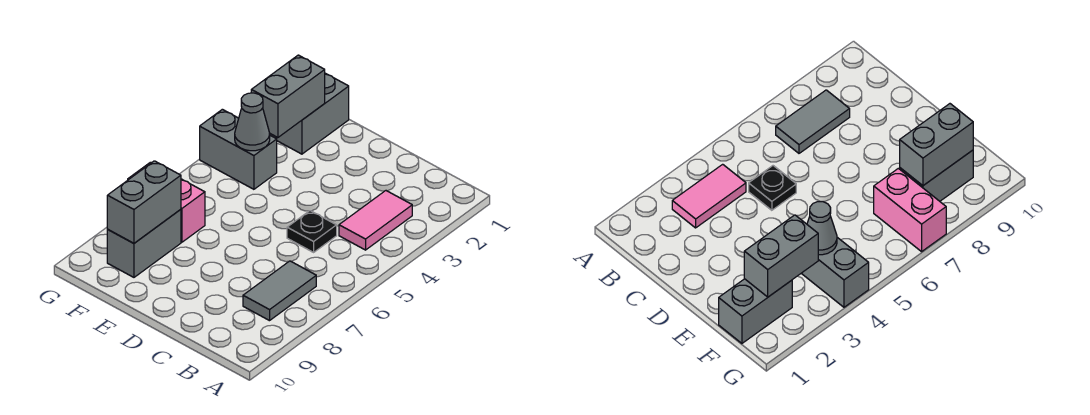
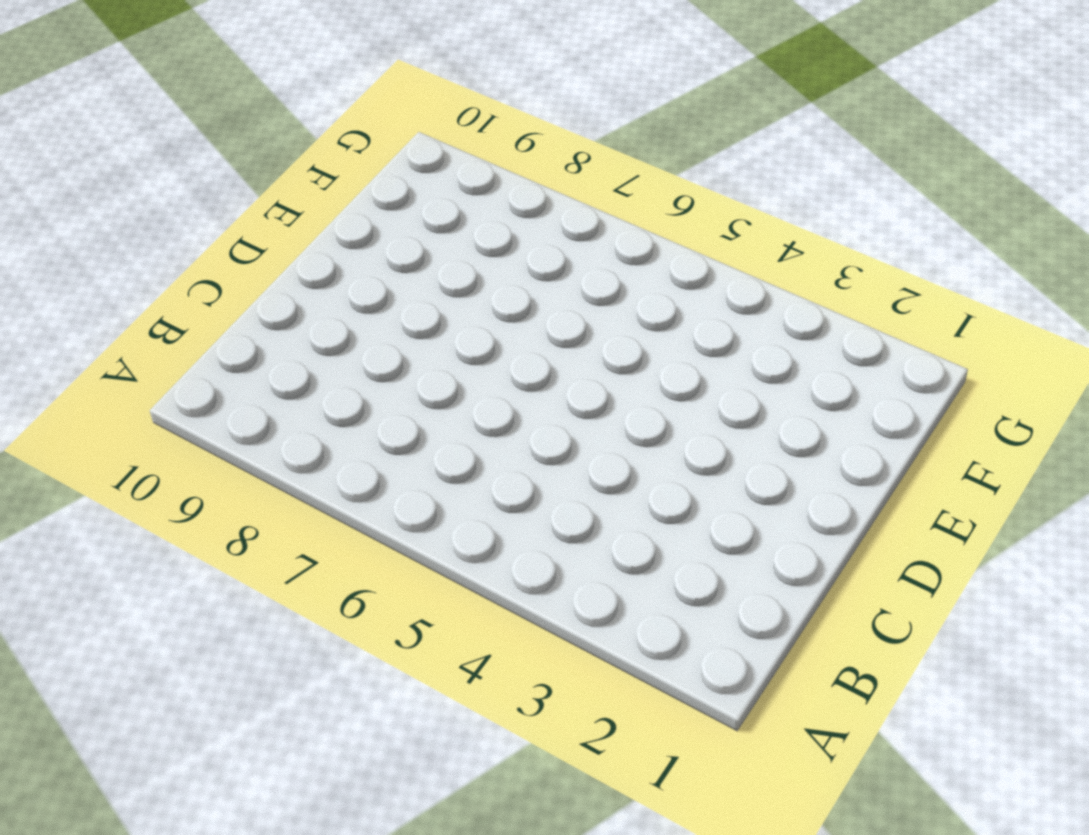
none -> pink 1x2 tile [339,191,412,250]
none -> grey 1x2 tile [243,261,316,321]

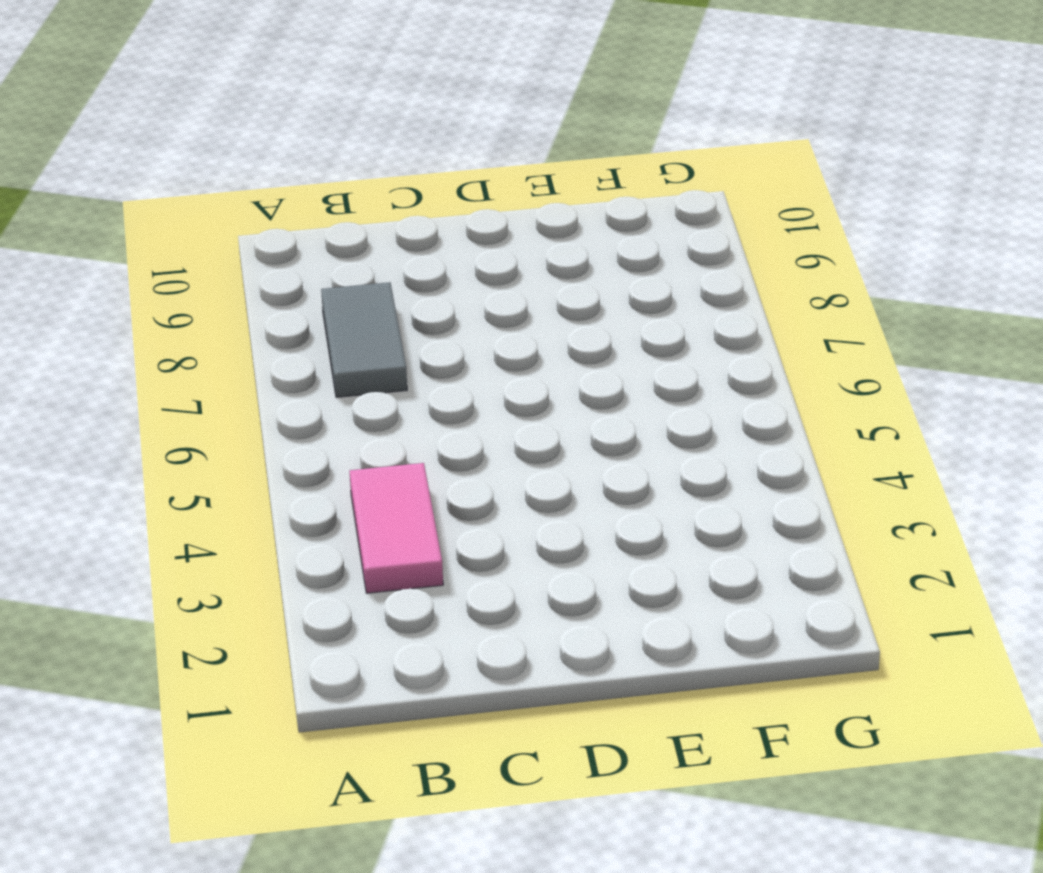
none -> black 1x1 plate [287,211,337,252]
none -> grey 1x2 brick [275,73,349,154]

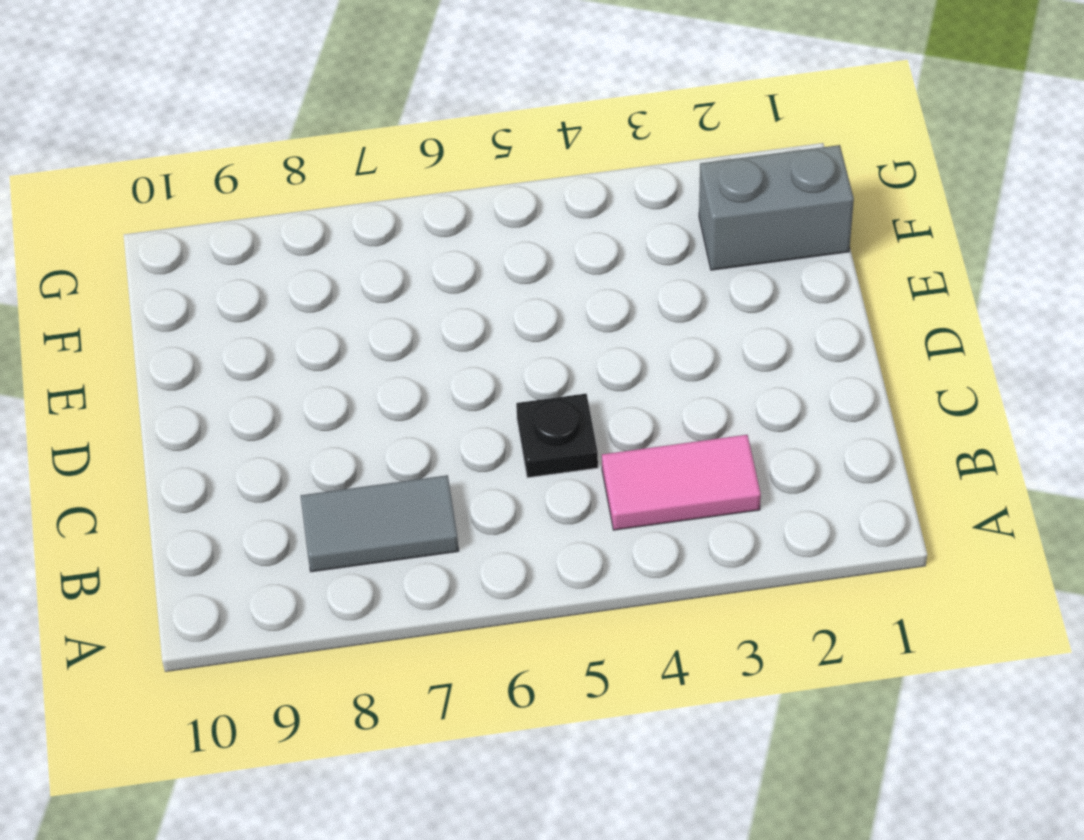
none -> grey 1x2 brick [200,109,277,189]
none -> pink 1x2 brick [128,162,205,242]

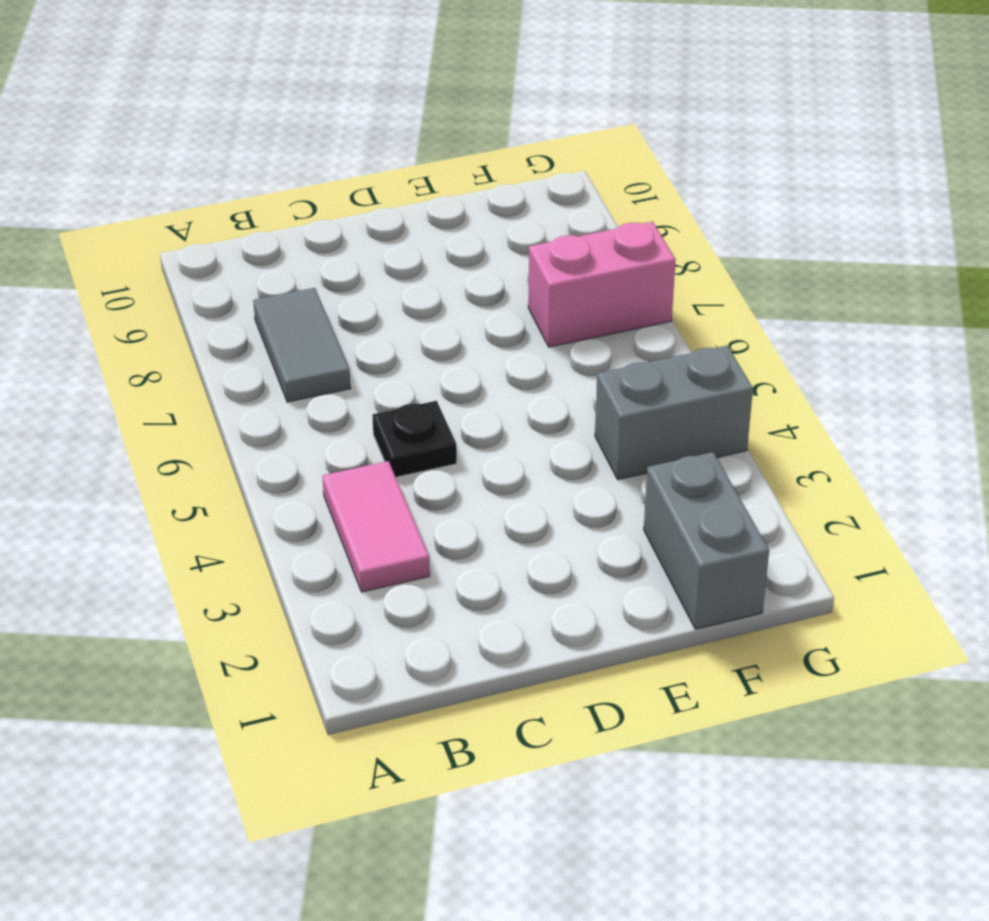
none -> grey 1x2 brick [107,209,181,277]
none -> grey 1x2 brick [251,55,325,137]

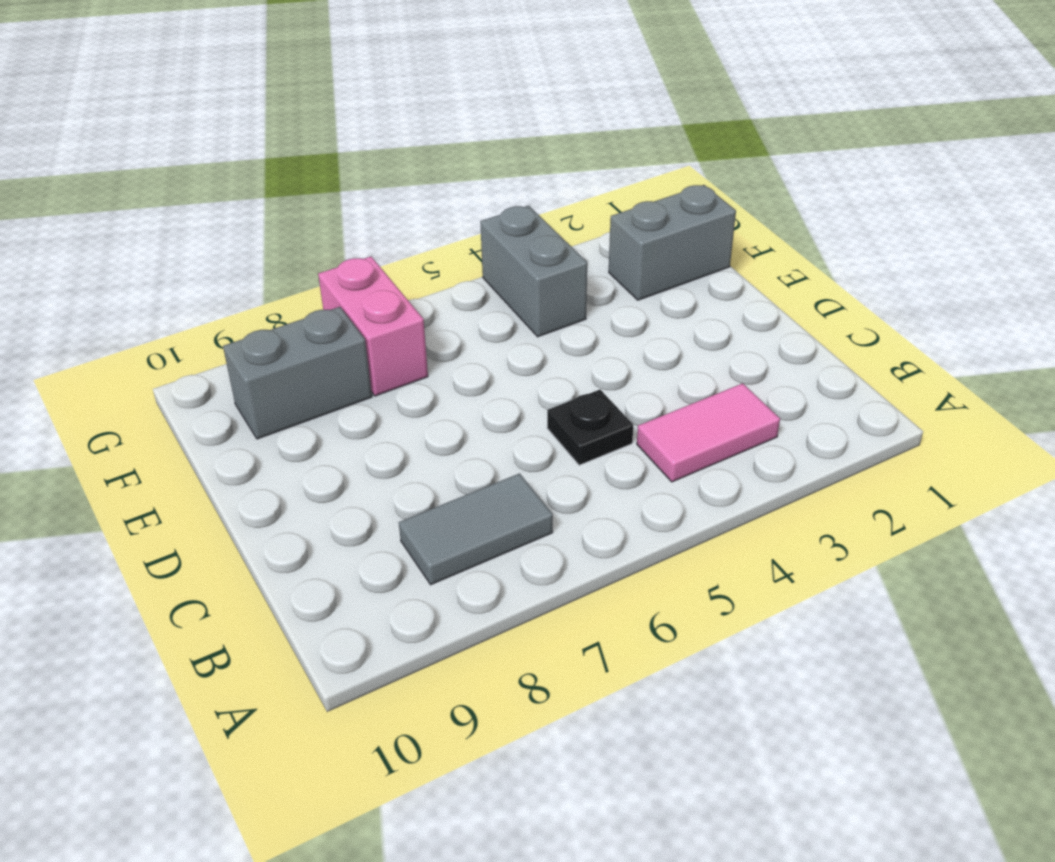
none -> grey 1x2 brick [251,55,325,137]
none -> grey 1x1 cone [235,93,270,151]

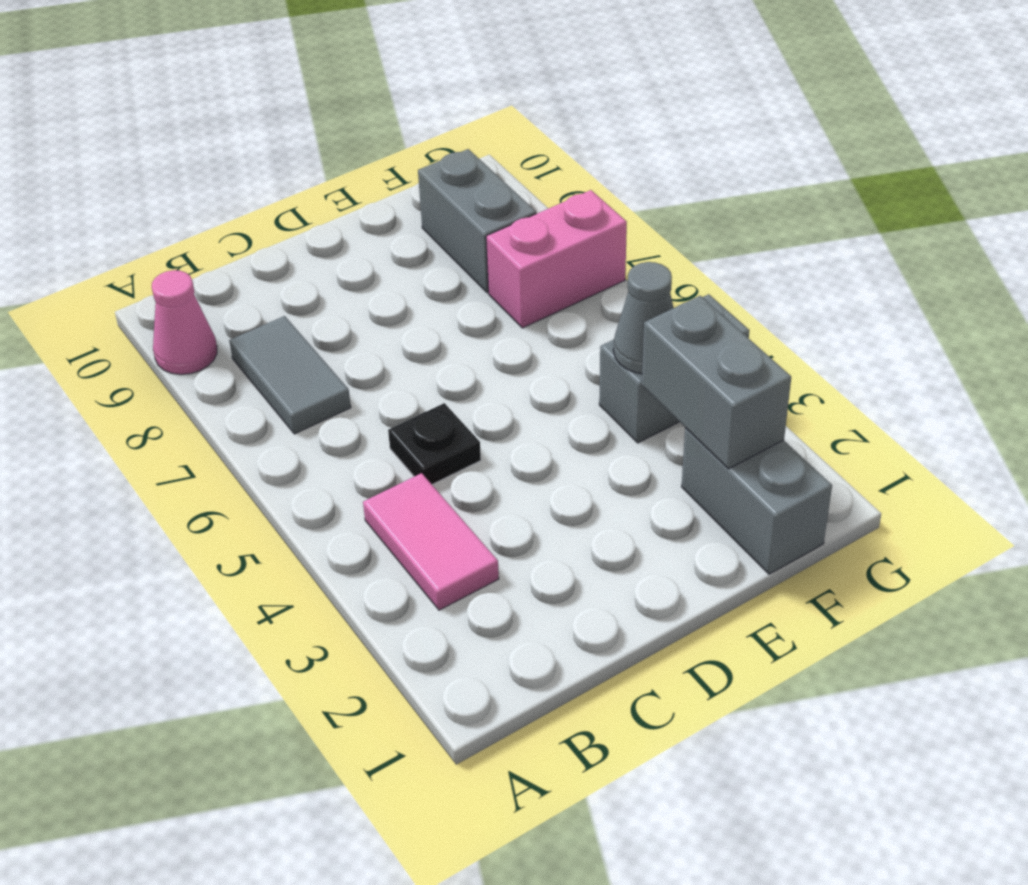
pink 1x1 cone [152,270,217,375] -> none
none -> grey 1x2 brick [107,161,181,243]

